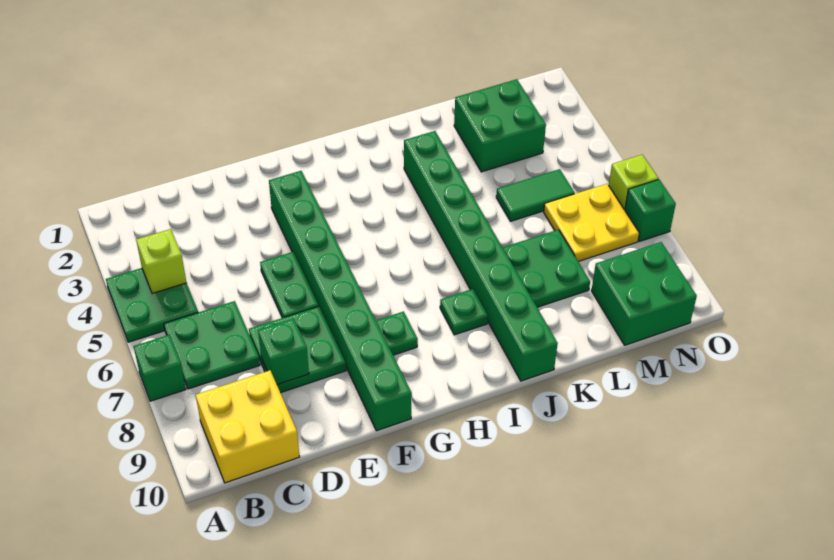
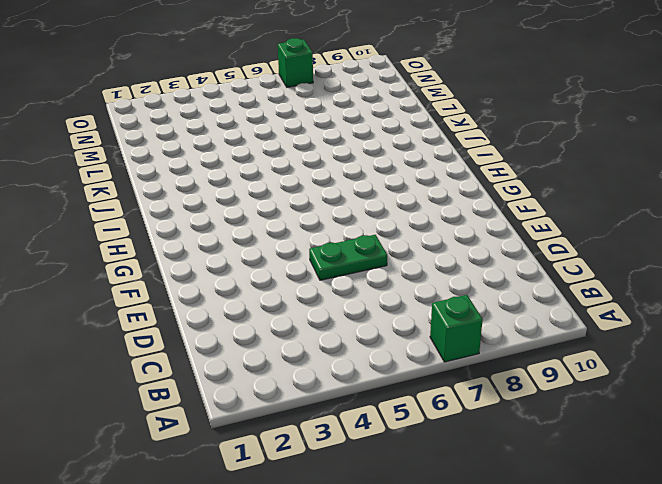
none -> green 2x2 plate [106,268,198,342]
none -> green 2x2 plate [164,301,260,389]
none -> yellow 2x2 brick [196,370,299,483]

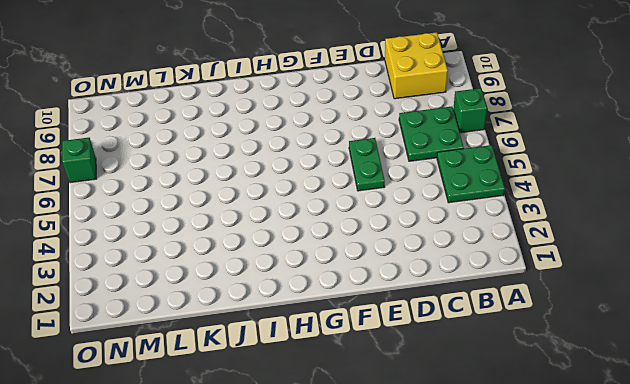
none -> green 2x2 plate [249,306,346,393]
none -> green 1x8 brick [269,171,412,431]
none -> green 1x1 plate [376,312,418,355]

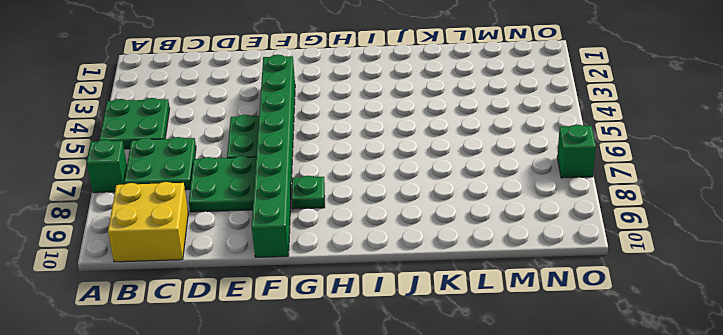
none -> green 1x1 plate [440,289,488,335]
none -> green 1x8 brick [404,131,558,381]
none -> green 2x2 plate [503,230,590,307]

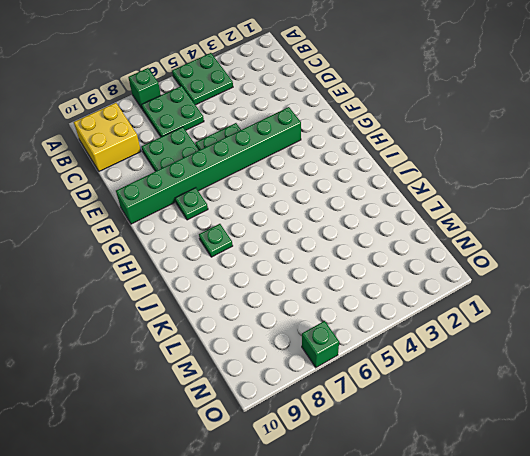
none -> green 1x8 brick [404,131,558,381]
none -> green 2x2 plate [503,230,590,307]
none -> green 2x2 brick [454,79,546,172]

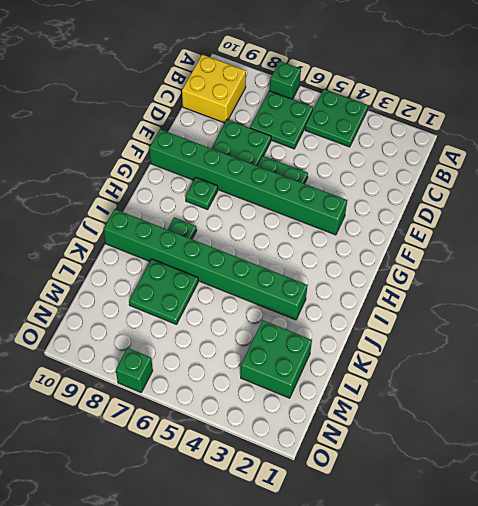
none -> green 1x2 tile [496,169,575,221]
none -> yellow 2x2 plate [544,184,640,262]
none -> green 2x2 brick [591,242,697,345]

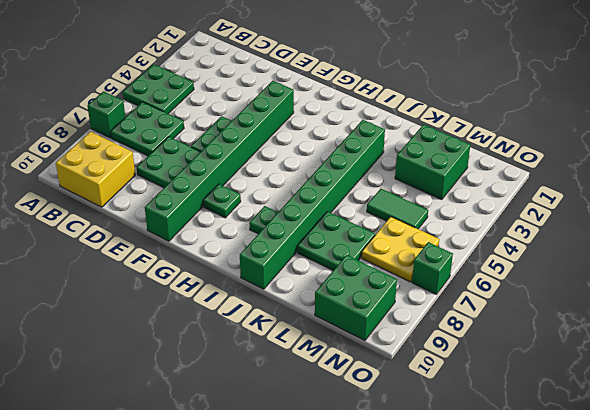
none -> lime 1x1 brick [609,155,658,210]
none -> lime 1x1 brick [136,229,186,294]
none -> green 1x1 brick [258,319,309,385]

